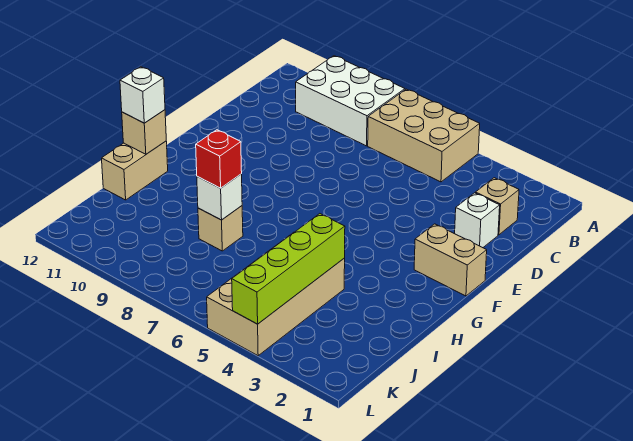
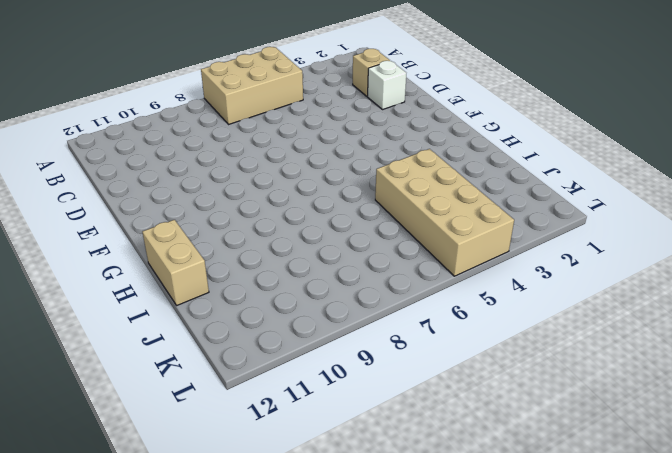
none -> white 2x3 brick [296,56,405,146]
none -> tan 1x2 brick [414,224,487,296]
none -> tan 1x1 brick [198,206,243,251]

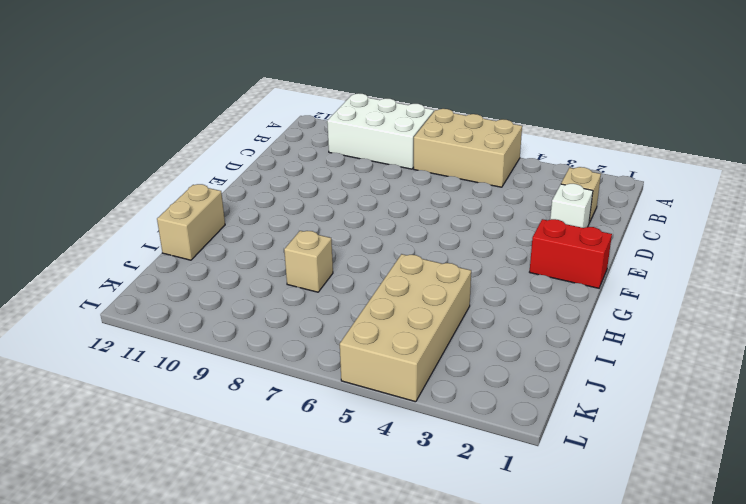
red 1x2 brick [530,219,612,288] -> tan 1x2 brick [414,224,487,296]
none -> tan 1x1 brick [122,110,166,154]
none -> lime 1x4 brick [232,214,345,324]
none -> white 1x1 brick [197,174,242,220]

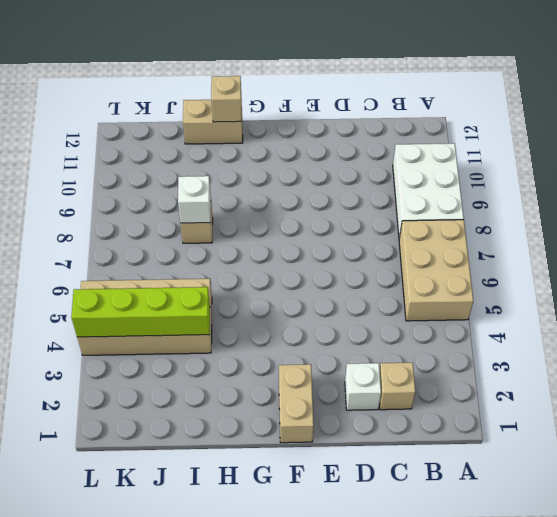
none -> white 1x1 brick [120,67,165,123]
none -> red 1x1 brick [196,130,242,188]

